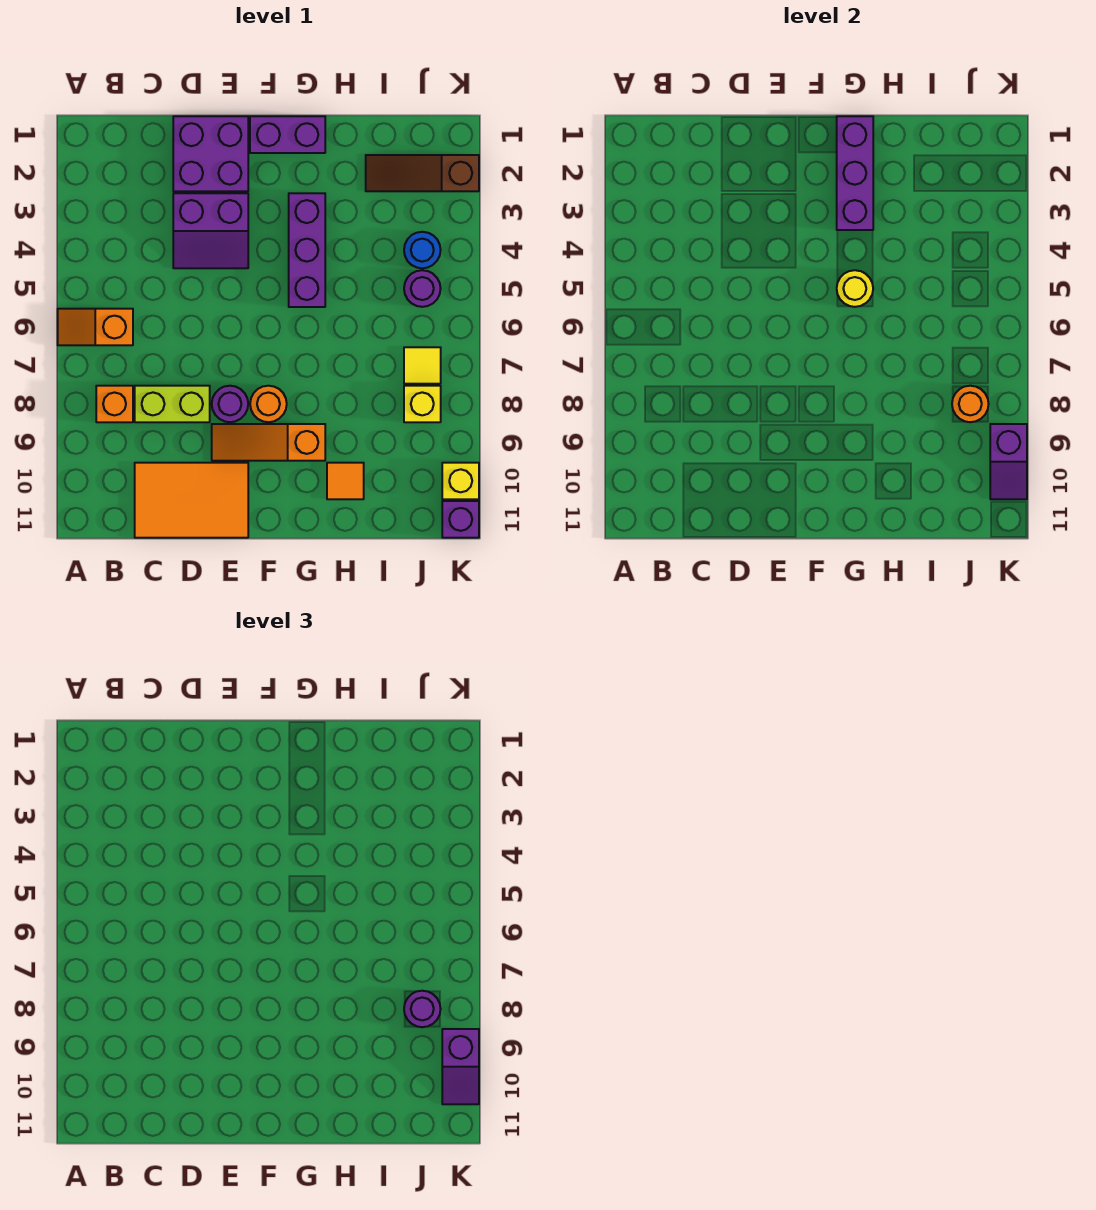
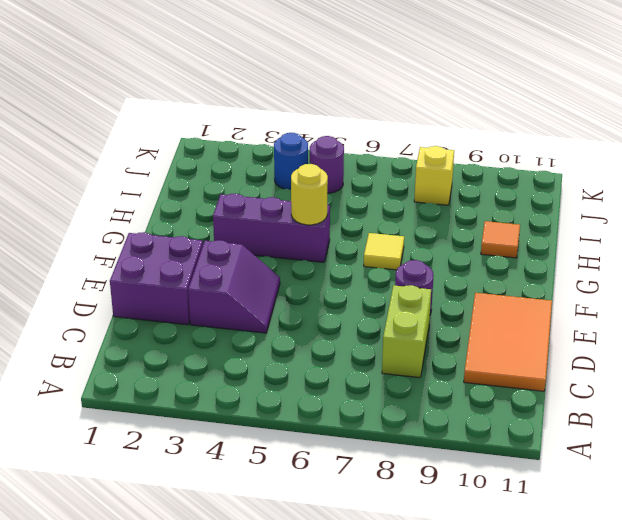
yellow 1x1 tile [364,233,404,270] -> yellow 1x1 tile moved to [404,347,441,384]
none -> orange 1x2 slope [58,309,133,345]
none -> orange 1x1 brick [96,386,133,422]
none -> orange 1x3 slope [212,424,325,461]

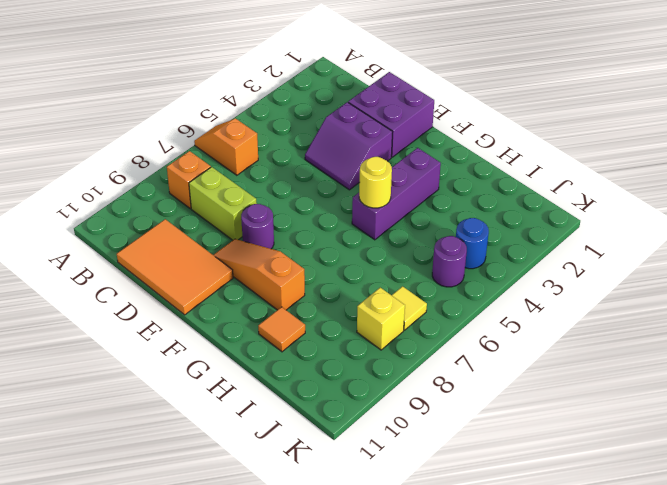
none -> purple 1x2 brick [250,116,325,153]
none -> orange 1x1 round brick [250,386,287,422]
none -> brown 1x3 slope [366,155,479,191]

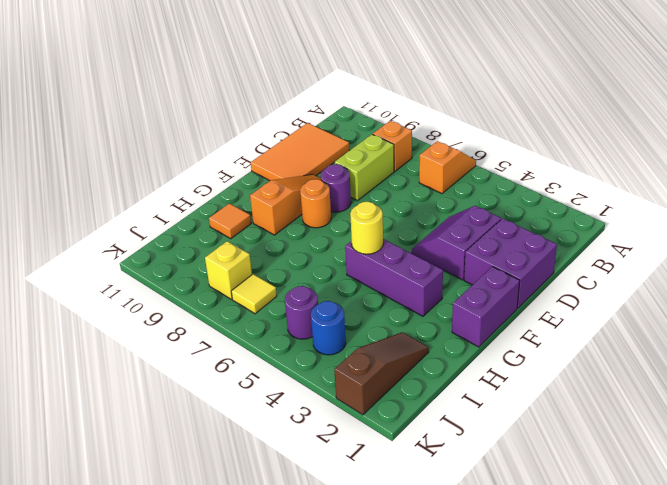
none -> yellow 1x1 brick [442,463,479,499]
none -> purple 1x1 brick [442,501,479,538]
none -> purple 1x3 brick [837,116,873,230]

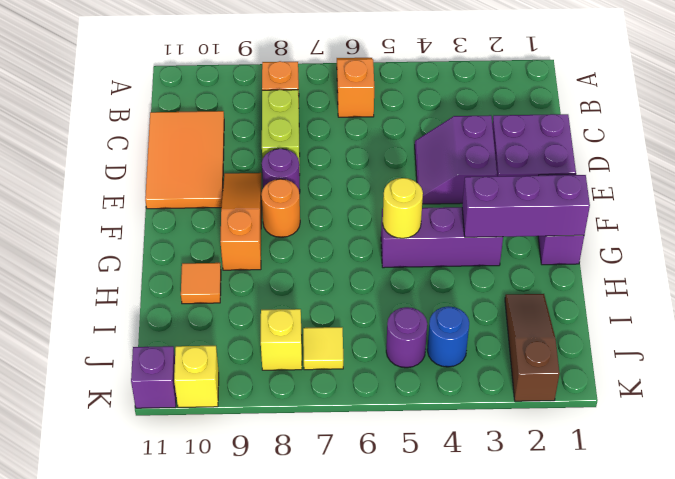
none -> orange 1x1 round brick [952,386,989,422]
none -> purple 1x2 slope [990,424,1027,499]
none -> purple 1x1 round brick [404,991,441,1027]

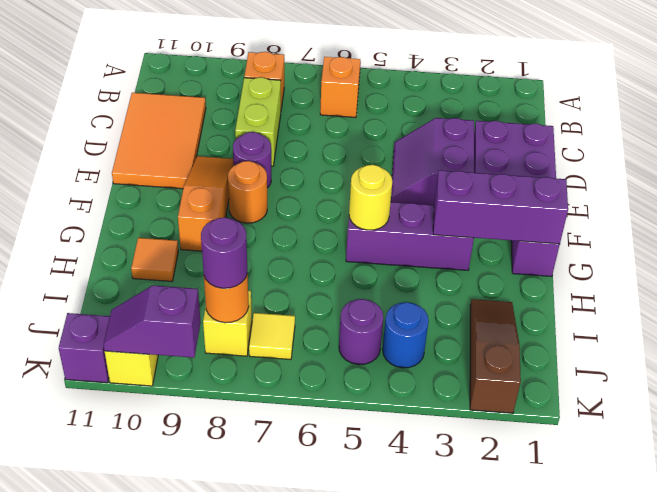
none -> purple 1x2 slope [442,1029,479,1104]

